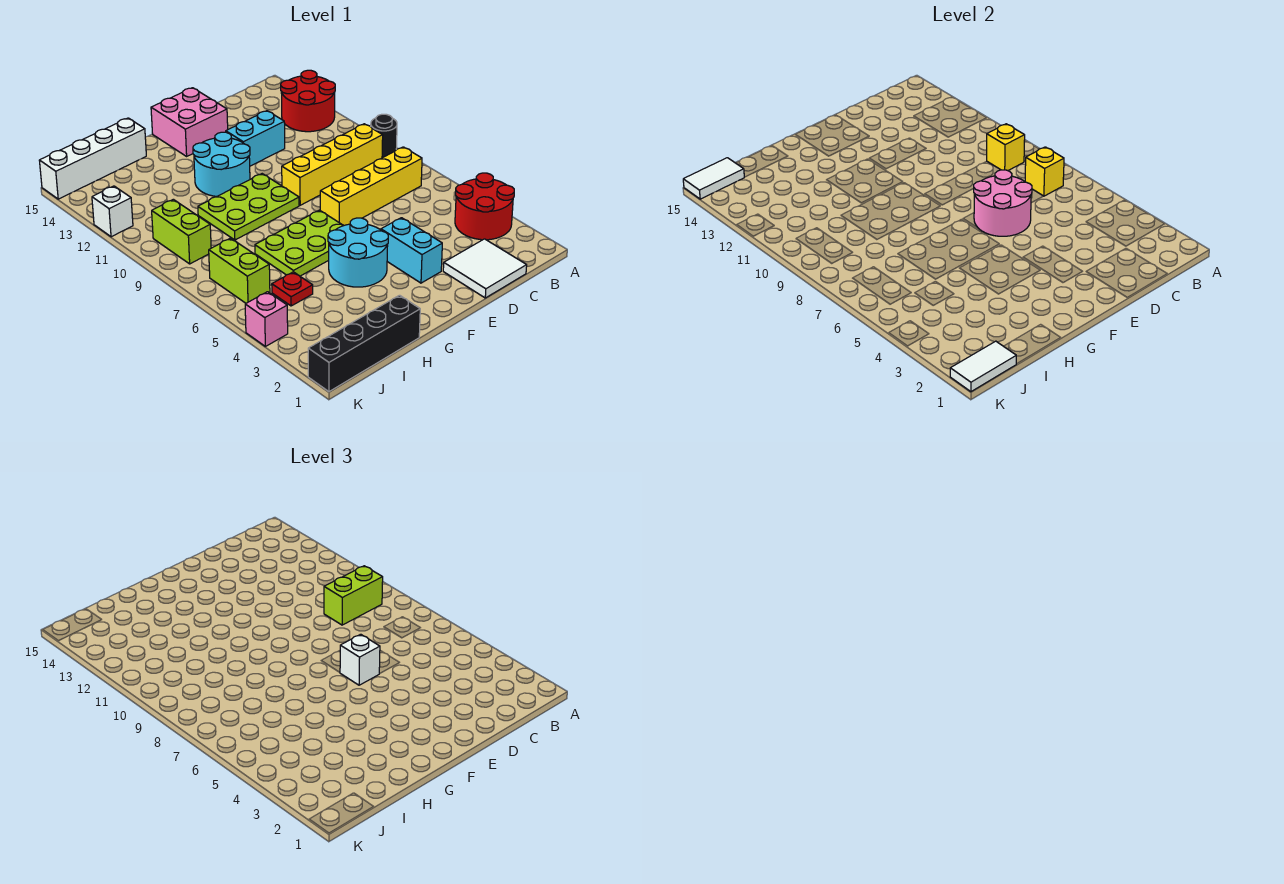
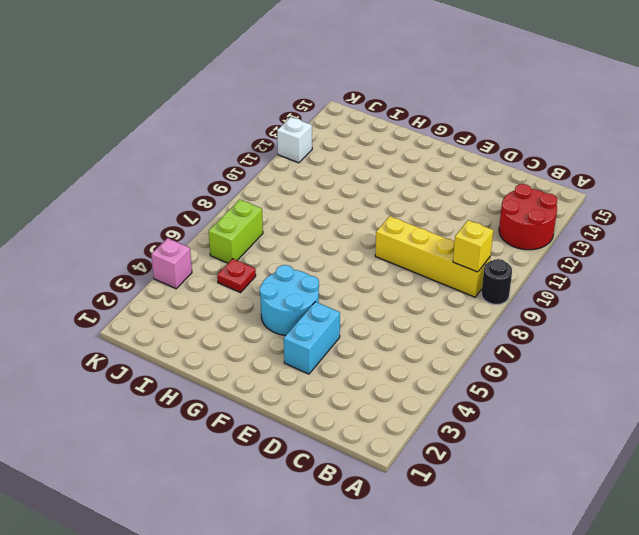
none -> red 2x2 round brick [455,173,514,240]
none -> yellow 1x4 brick [320,147,422,225]
none -> white 2x2 tile [443,239,527,298]

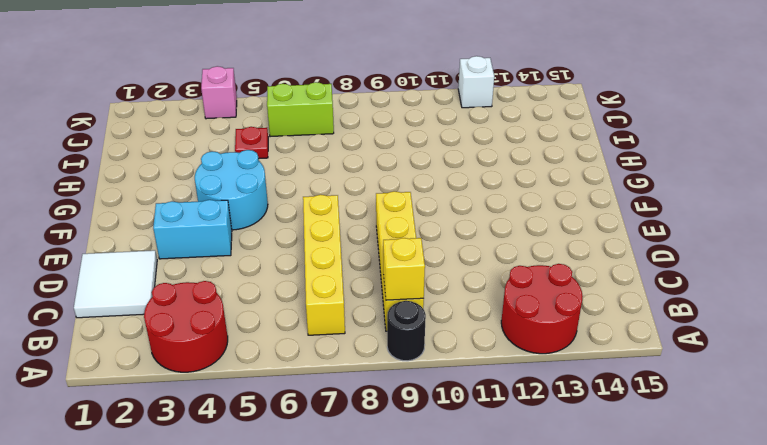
none -> cyan 1x2 brick [226,111,285,166]
none -> pink 2x2 brick [151,88,228,156]
none -> lime 2x3 plate [255,210,344,276]

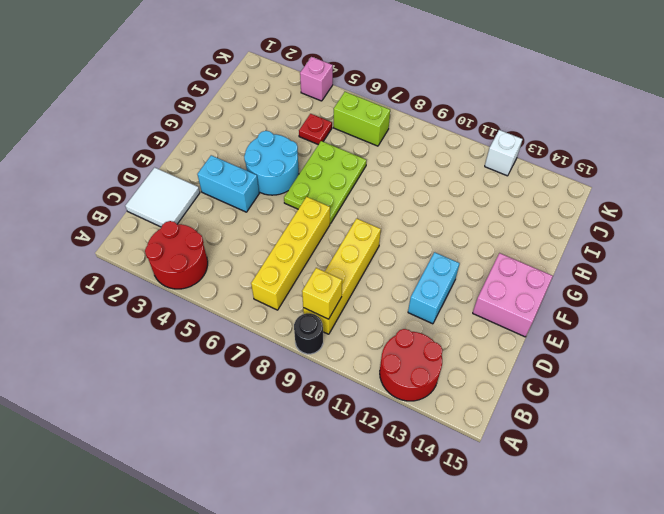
none -> lime 2x3 plate [198,174,299,240]
none -> cyan 2x2 round brick [193,132,250,197]
none -> black 1x4 brick [308,295,420,392]

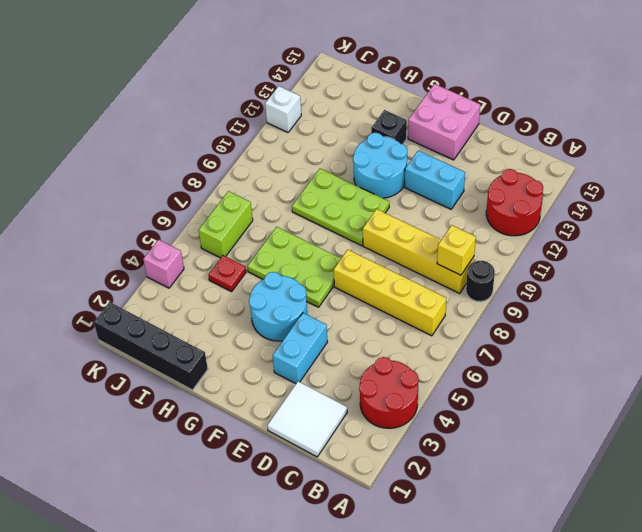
black 1x1 brick [371,110,407,144] -> none
none -> white 1x4 brick [39,118,146,199]
none -> lime 1x2 brick [152,199,211,264]
none -> yellow 1x1 brick [1025,147,1064,196]

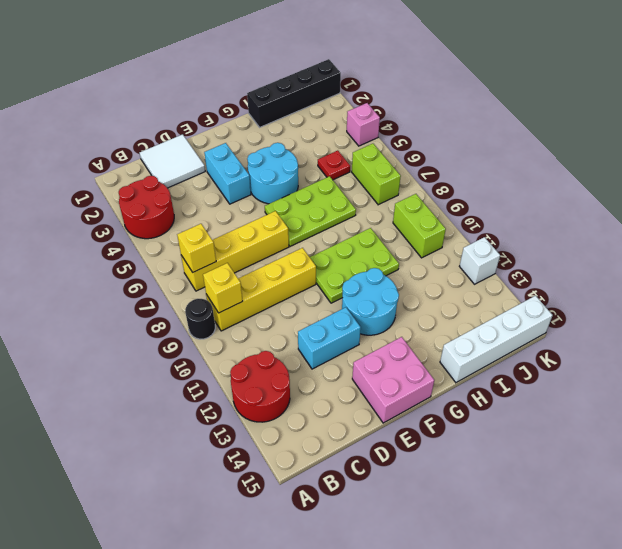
none -> pink 2x2 round brick [973,170,1032,236]
none -> white 1x2 tile [950,341,1016,392]
none -> white 1x2 tile [683,158,744,199]

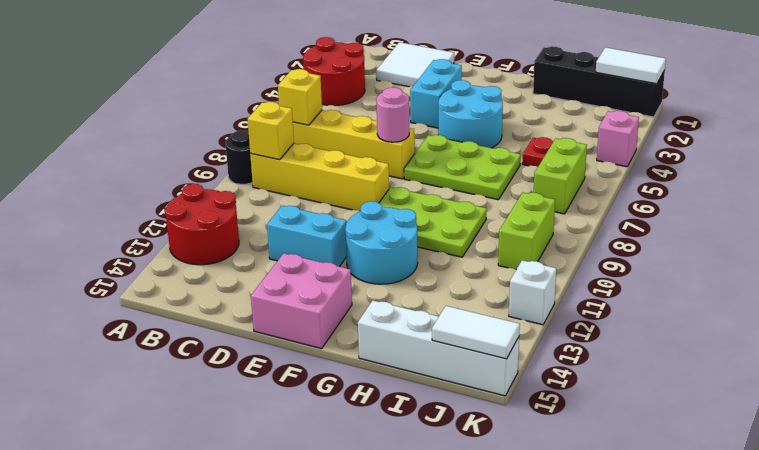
pink 1x1 round brick [376,87,409,142] -> pink 2x2 round brick [973,170,1032,236]
none -> lime 1x2 brick [324,566,383,625]
none -> white 1x1 brick [340,634,380,685]

